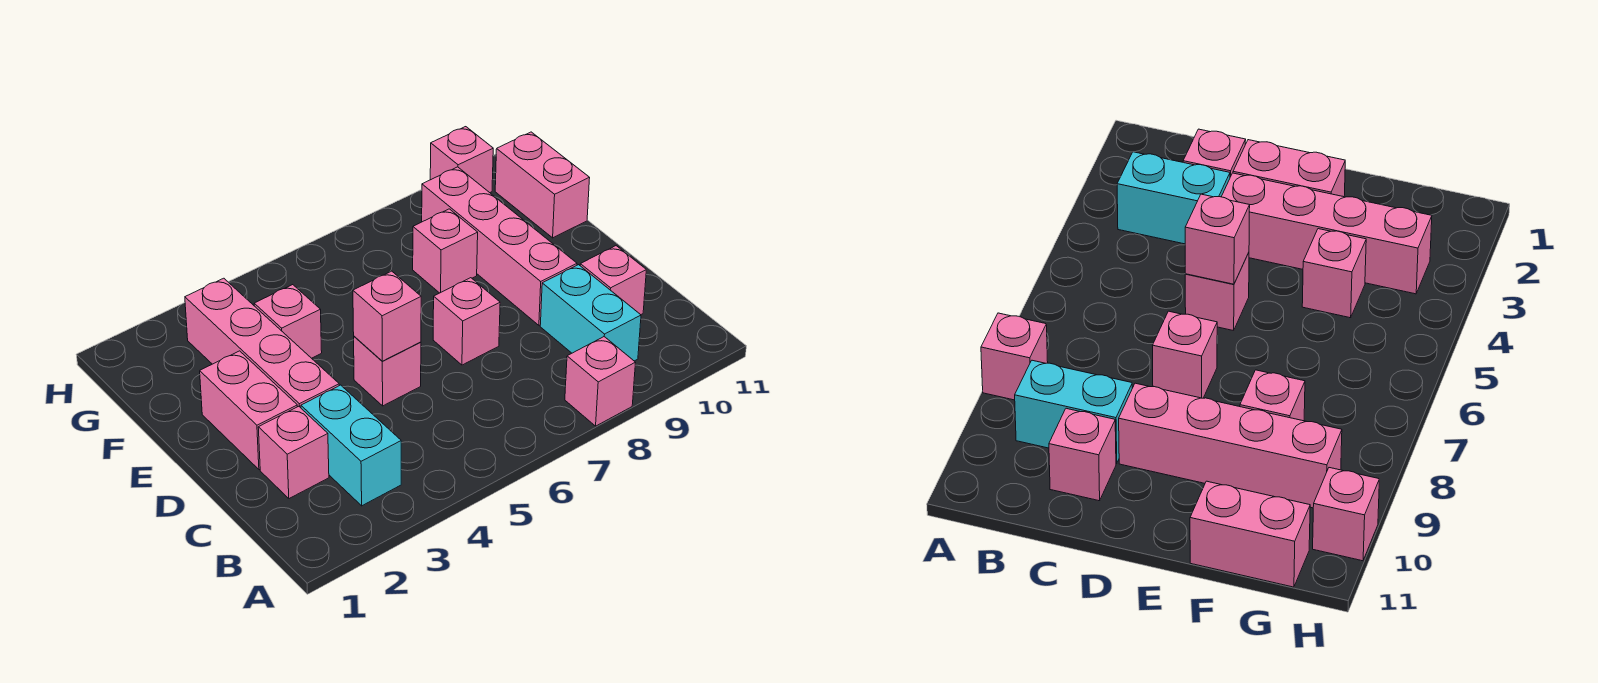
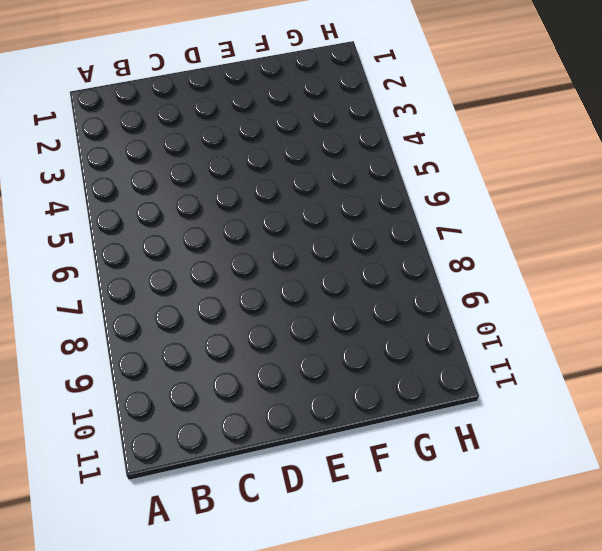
none -> pink 1x1 brick [565,337,636,426]
none -> cyan 1x2 brick [301,385,401,506]
none -> cyan 1x2 brick [540,265,641,361]

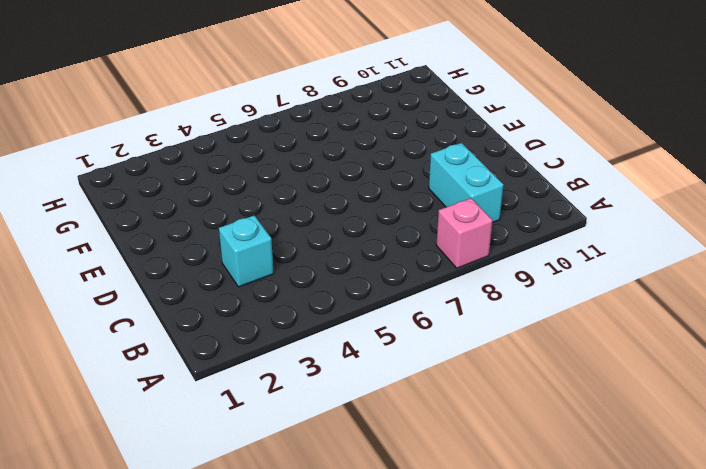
cyan 1x1 brick [219,215,274,287] -> cyan 1x2 brick [301,385,401,506]
none -> pink 1x1 brick [258,406,329,499]
none -> pink 1x1 brick [580,246,646,315]
none -> pink 1x2 brick [200,351,297,470]

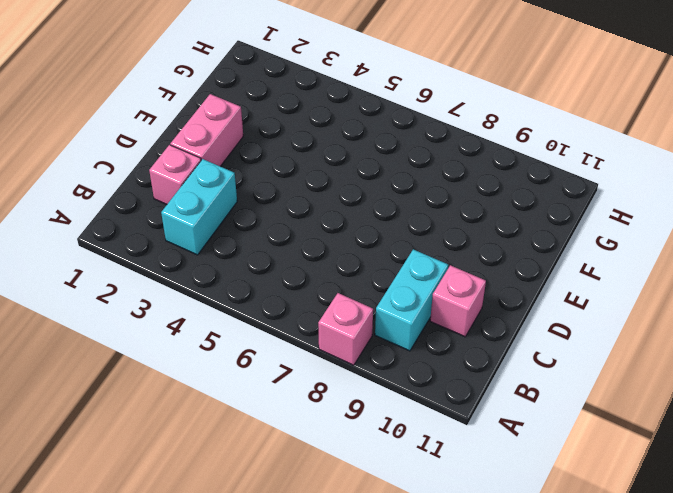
none -> pink 1x4 brick [185,278,339,408]
none -> pink 1x1 brick [354,336,421,406]
none -> pink 1x1 brick [433,278,500,365]

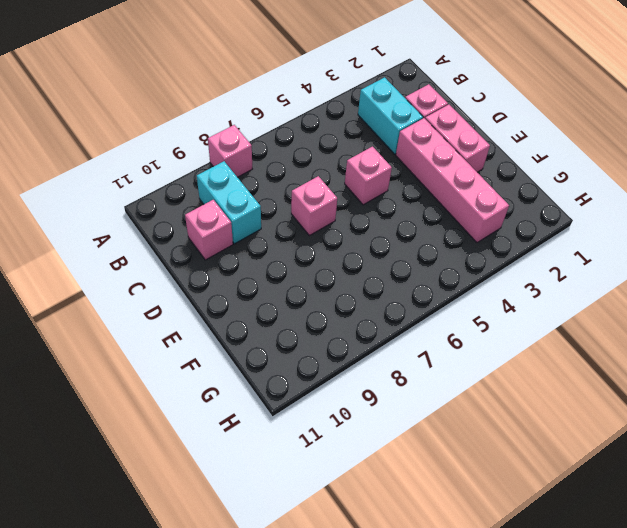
none -> pink 1x4 brick [422,167,577,325]
none -> pink 1x1 brick [254,285,322,358]
none -> pink 1x1 brick [413,209,478,293]

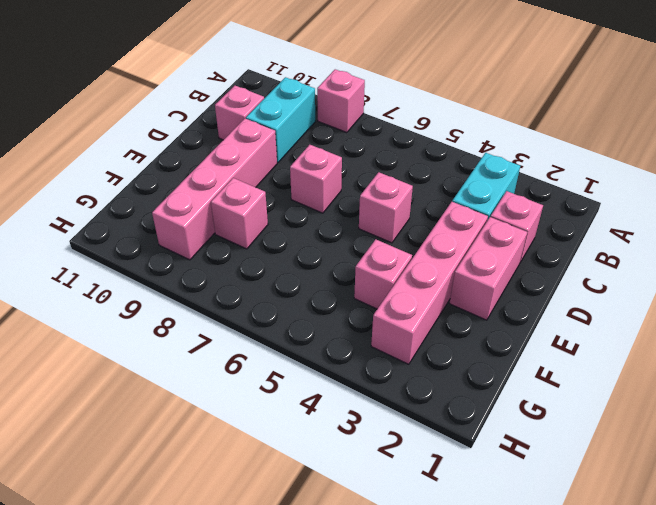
none -> pink 1x2 brick [495,132,590,238]
none -> pink 1x1 brick [430,127,493,193]
none -> pink 1x1 brick [353,271,421,361]

